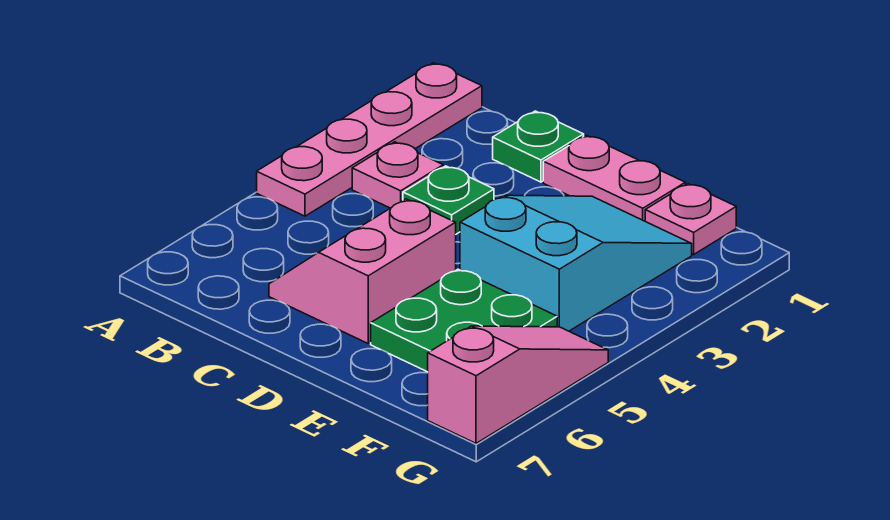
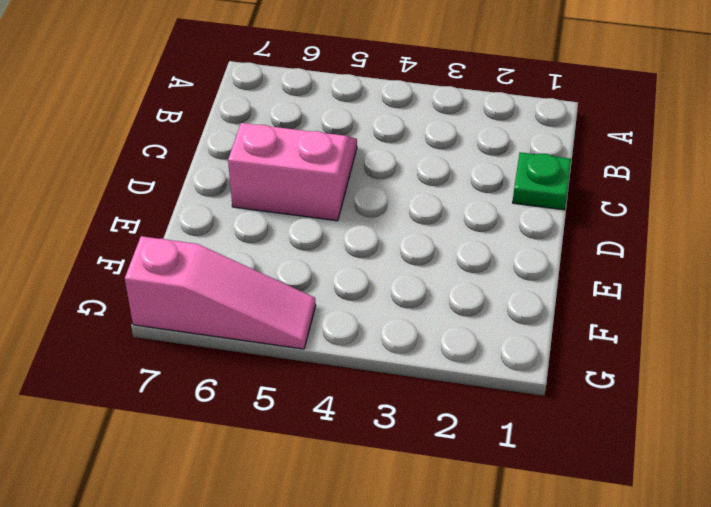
none -> pink 1x4 plate [257,63,482,216]
none -> pink 1x1 plate [352,142,443,208]

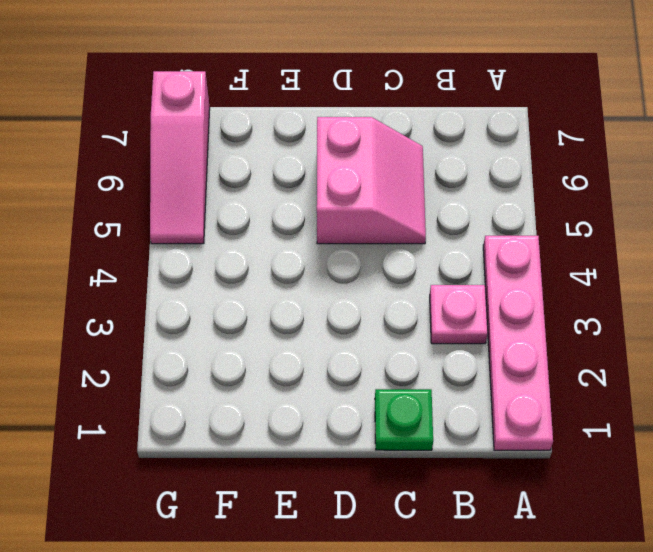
none -> green 1x1 plate [403,166,494,234]
none -> pink 1x2 plate [543,135,685,221]

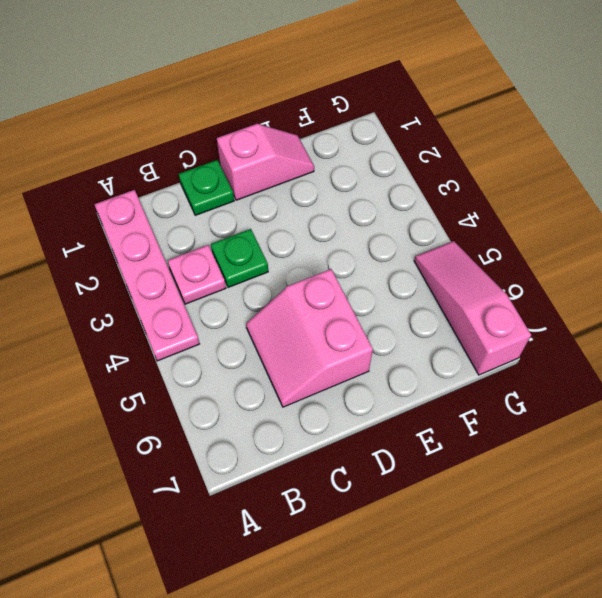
pink 1x2 slope [217,124,314,200] -> pink 1x2 plate [543,135,685,221]
none -> cyan 2x3 slope [460,195,692,331]
none -> green 2x2 plate [371,269,557,372]

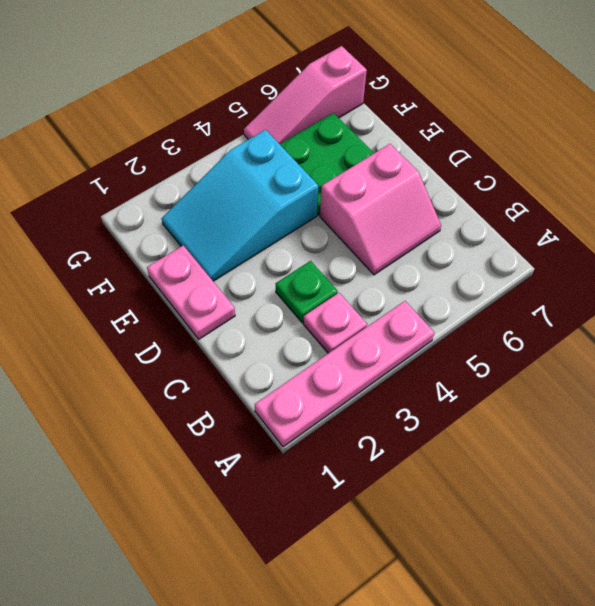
none -> green 1x1 plate [493,111,584,182]
none -> pink 1x1 plate [645,184,736,254]

